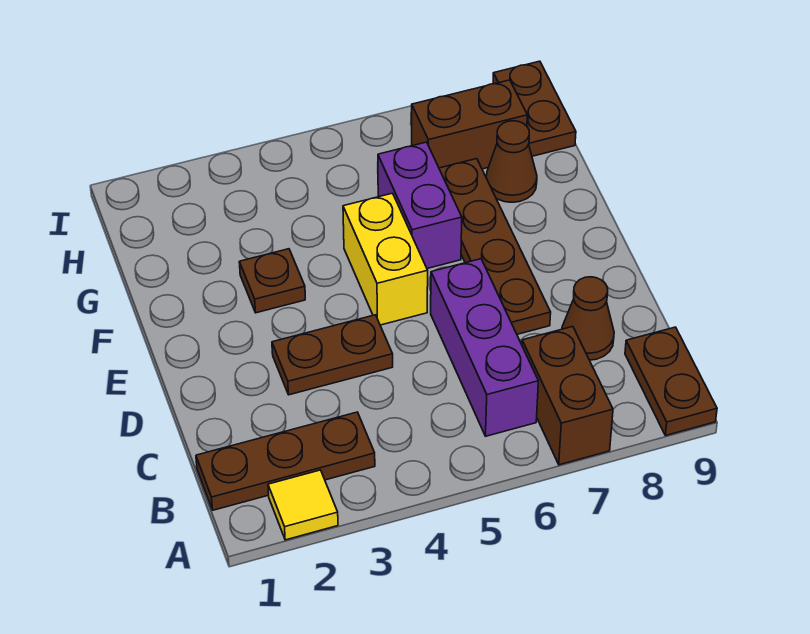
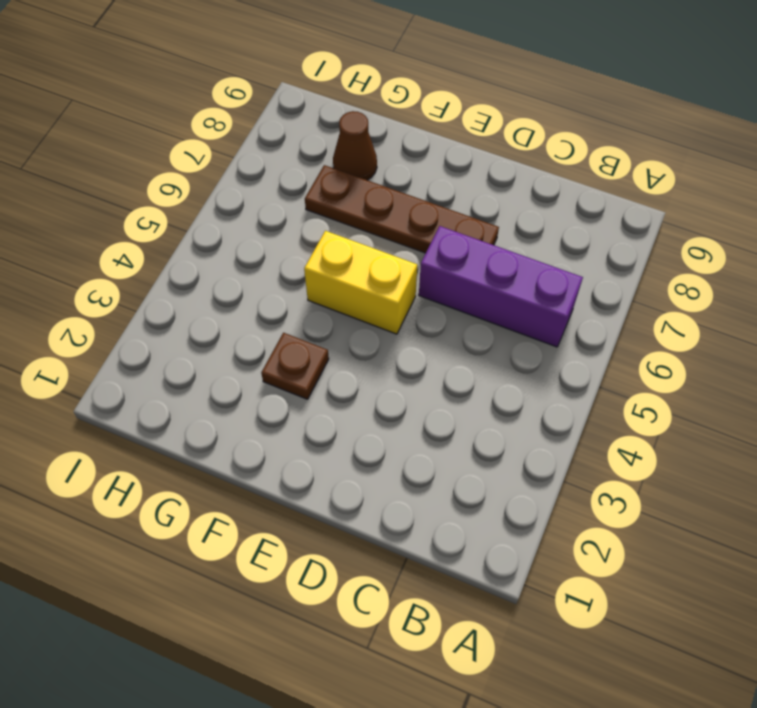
none -> yellow 1x1 tile [268,470,338,540]
none -> brown 1x2 brick [522,327,613,465]
none -> brown 1x2 plate [625,327,717,436]

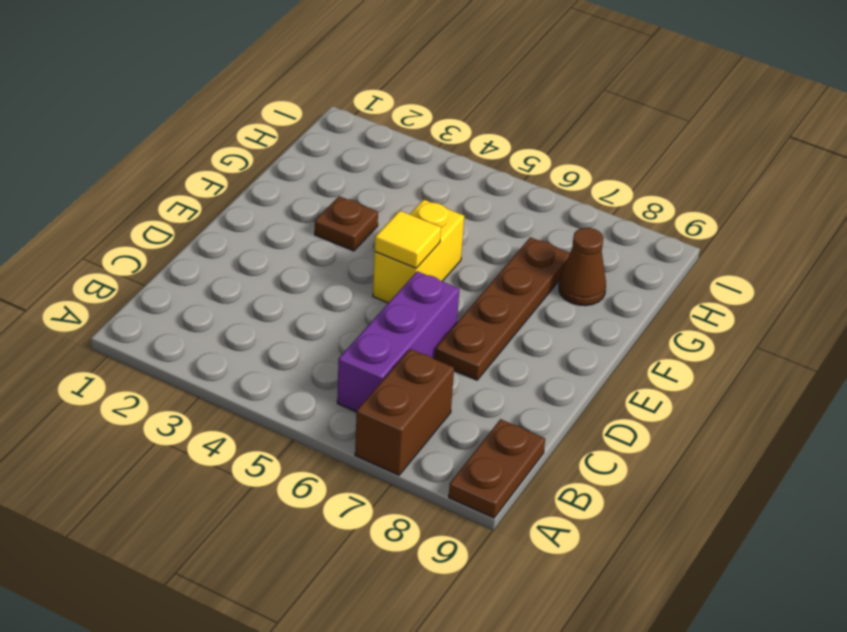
yellow 1x1 tile [375,211,441,268] -> yellow 1x1 tile moved to [268,470,338,540]
none -> brown 1x3 plate [196,412,375,510]
none -> brown 1x1 cone [562,277,614,360]
none -> brown 1x2 plate [272,315,393,395]

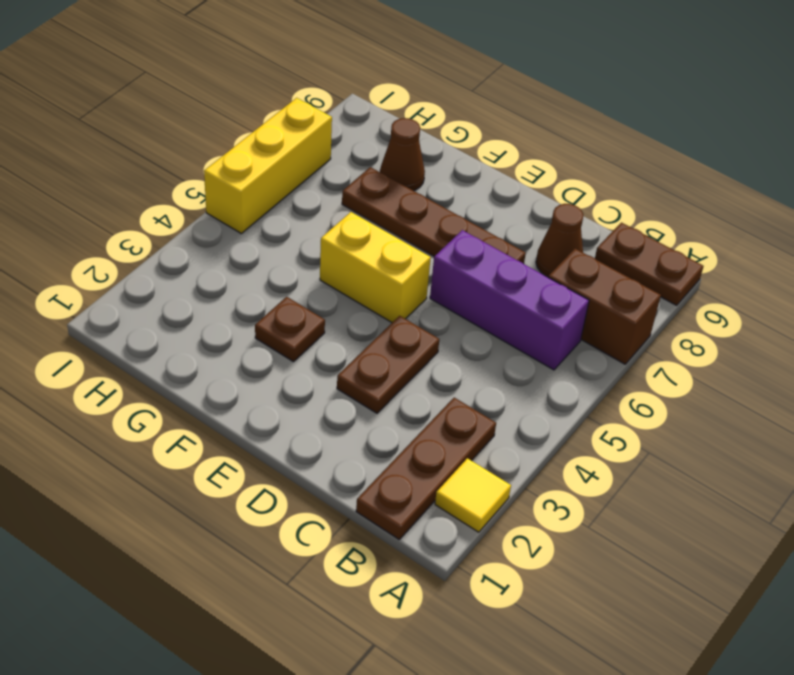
yellow 1x3 brick [204,98,332,233] -> none
none -> purple 1x2 brick [378,142,462,268]
none -> brown 1x2 brick [412,80,527,169]
none -> brown 1x2 plate [493,61,576,156]

